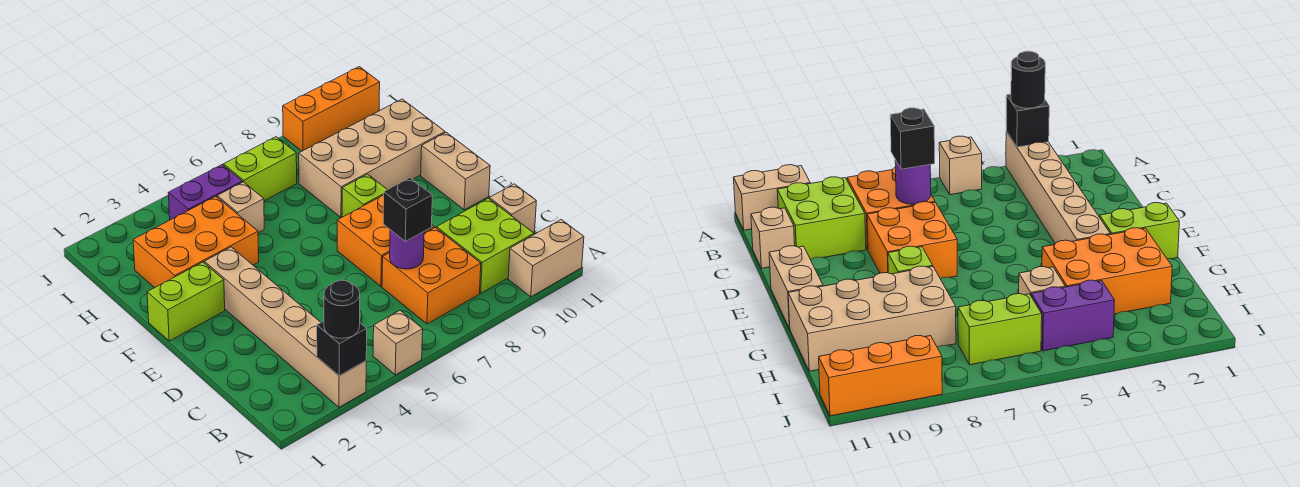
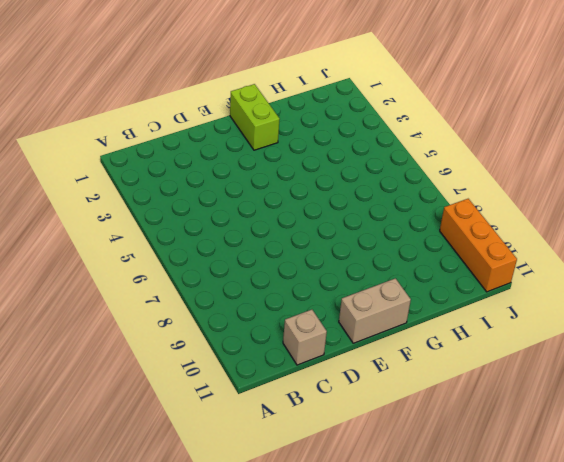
none -> tan 1x6 brick [204,247,366,407]
none -> tan 1x1 brick [373,310,423,375]
none -> tan 1x2 brick [508,220,584,297]

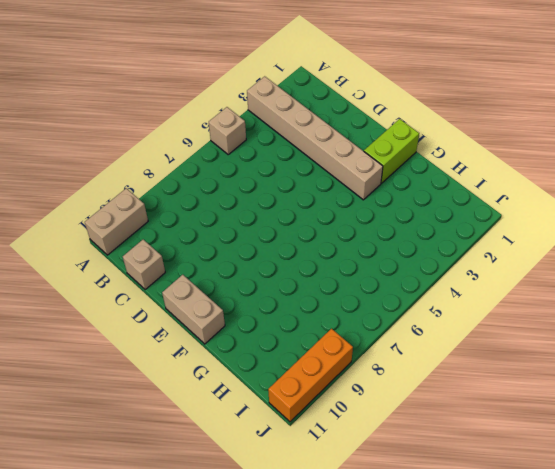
none -> orange 2x2 brick [382,227,481,324]
none -> lime 2x2 brick [437,198,534,293]
none -> orange 2x2 brick [337,195,434,286]

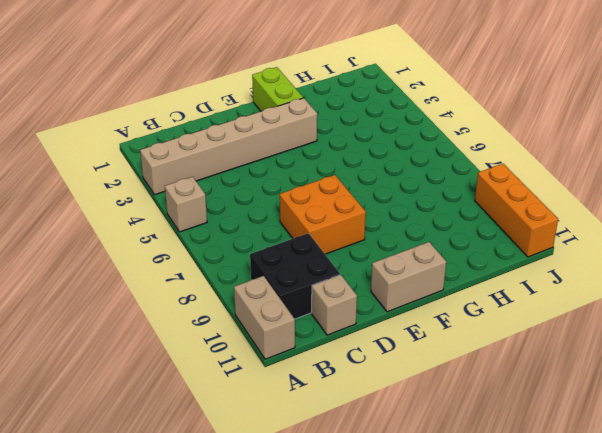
black 2x2 brick [250,233,340,319] -> lime 2x2 brick [437,198,534,293]
none -> orange 2x2 brick [382,227,481,324]
none -> lime 1x1 brick [342,174,387,217]
none -> orange 2x3 brick [133,196,259,288]

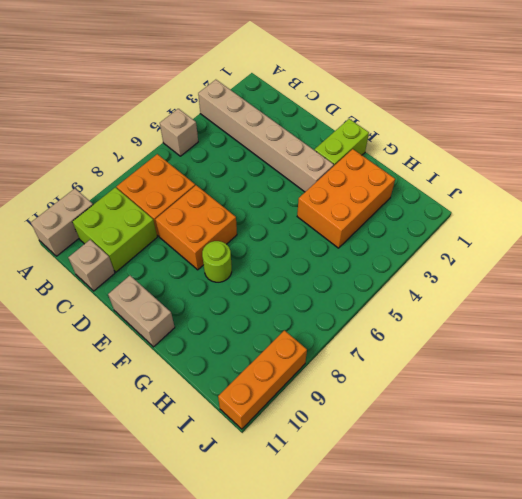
lime 1x1 round brick [202,241,232,282] -> lime 1x1 brick [342,174,387,217]
none -> tan 2x4 brick [299,99,445,218]
none -> tan 1x1 brick [217,182,264,233]
none -> purple 1x2 brick [168,165,242,220]

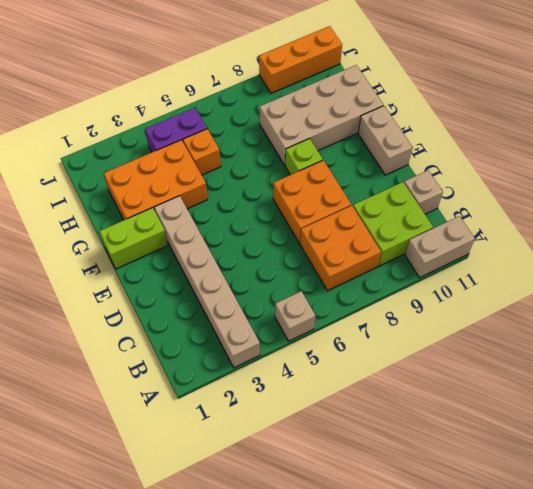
orange 1x1 brick [183,129,221,175] -> tan 1x1 brick [217,182,264,233]
none -> lime 1x2 brick [223,137,297,201]
none -> black 1x1 brick [317,321,367,376]
none -> purple 1x1 round brick [390,230,424,269]

